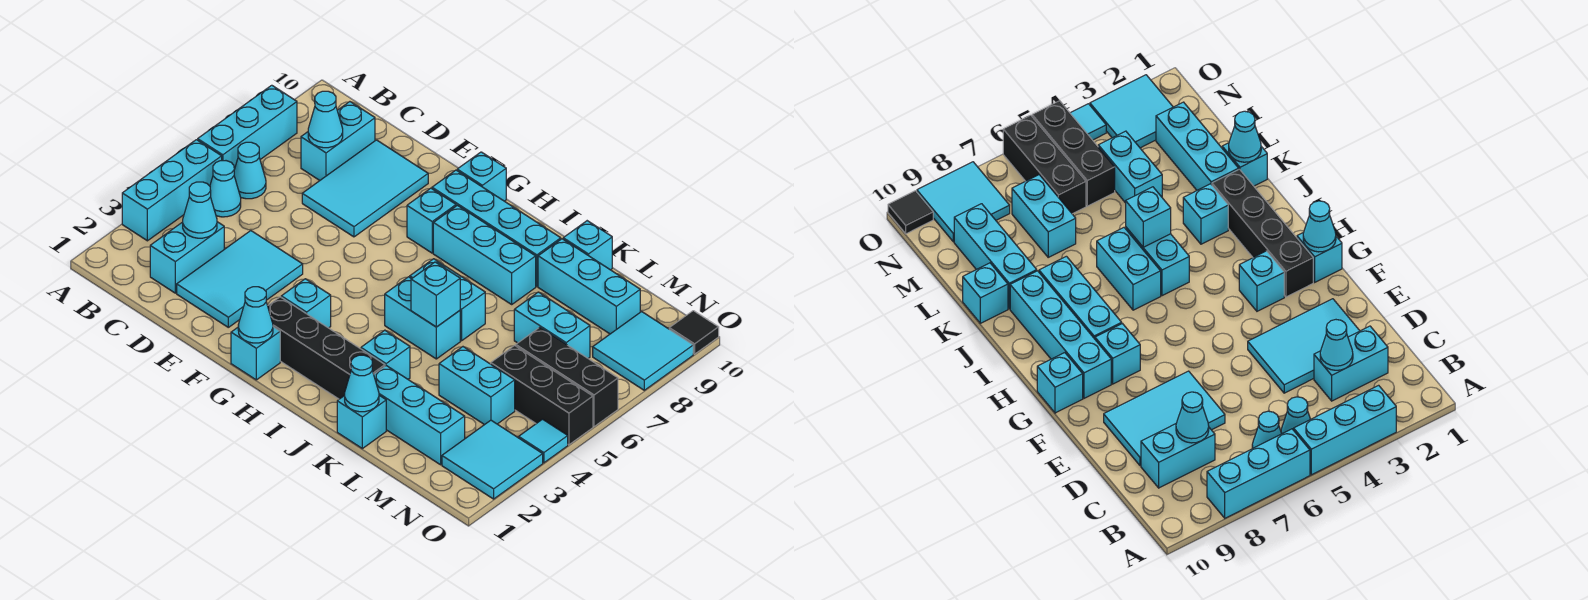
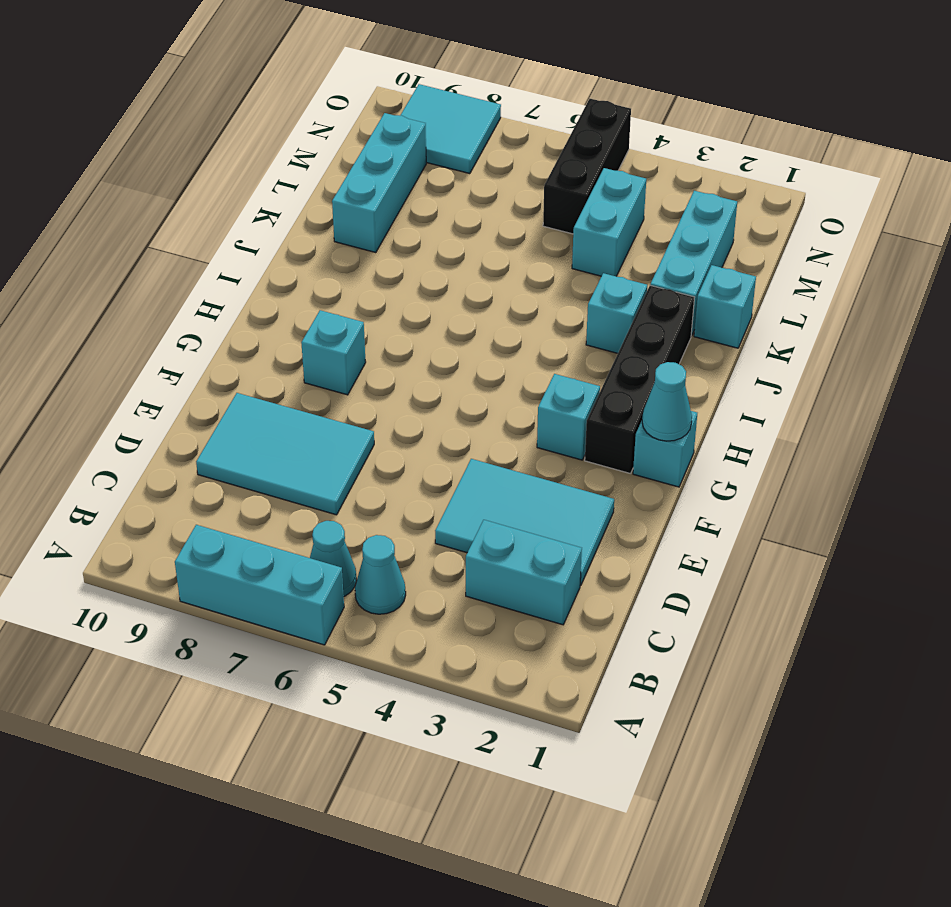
none -> cyan 1x3 brick [122,140,222,241]
none -> cyan 1x2 brick [301,102,375,180]
none -> cyan 1x4 brick [432,170,561,286]
none -> cyan 1x1 brick [457,152,506,201]

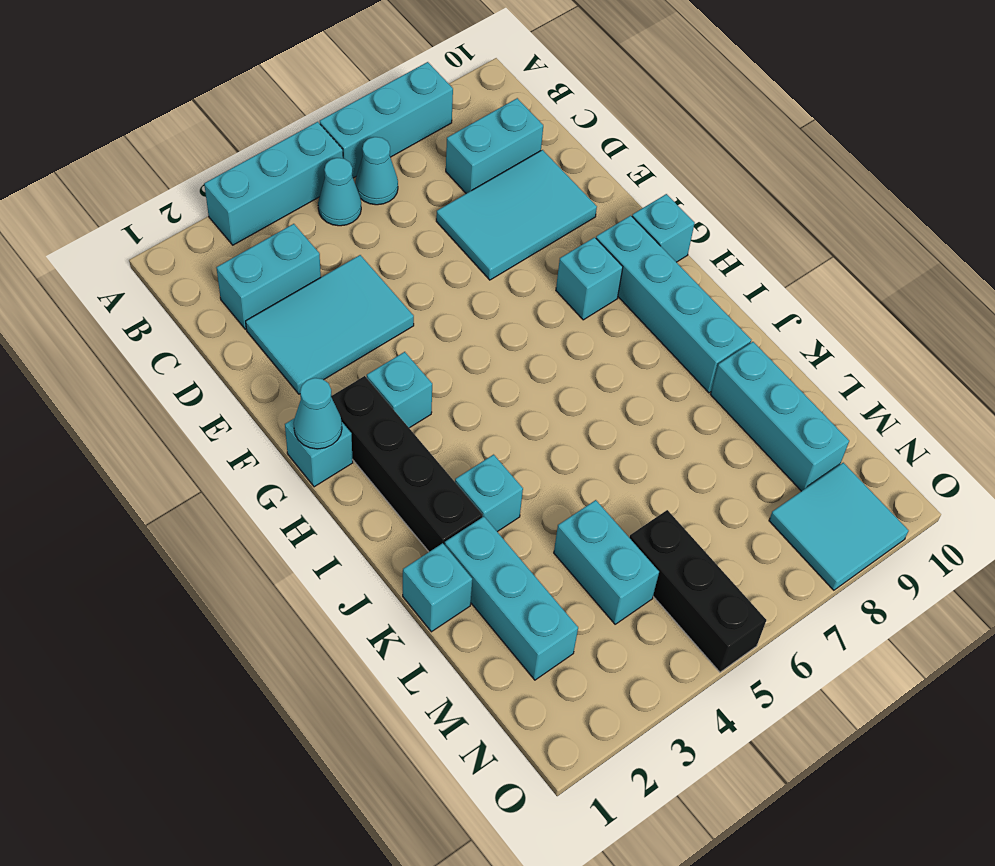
none -> cyan 1x3 brick [433,205,536,304]
none -> cyan 1x2 brick [385,277,460,359]
none -> cyan 1x2 brick [410,259,485,341]
none -> cyan 1x1 brick [563,221,612,270]

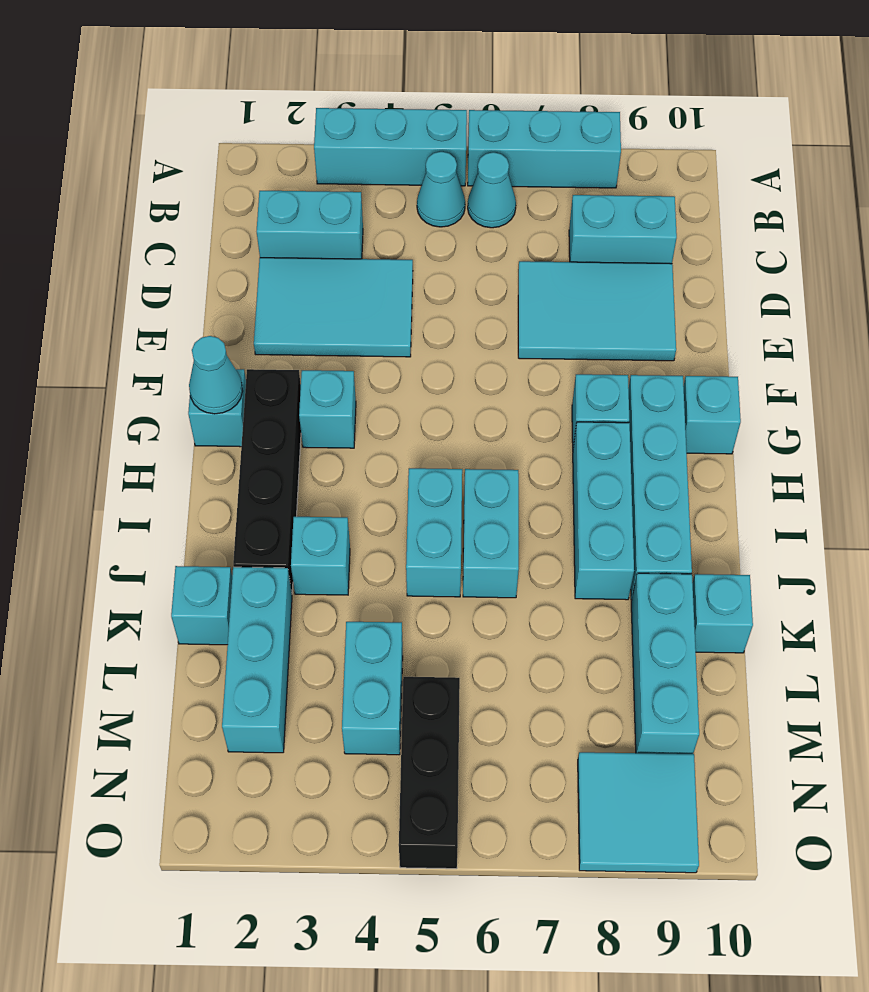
none -> cyan 1x2 brick [514,292,590,358]
none -> black 1x3 brick [516,327,618,427]
none -> cyan 2x2 tile [442,420,543,499]
none -> cyan 1x1 tile [519,419,568,463]

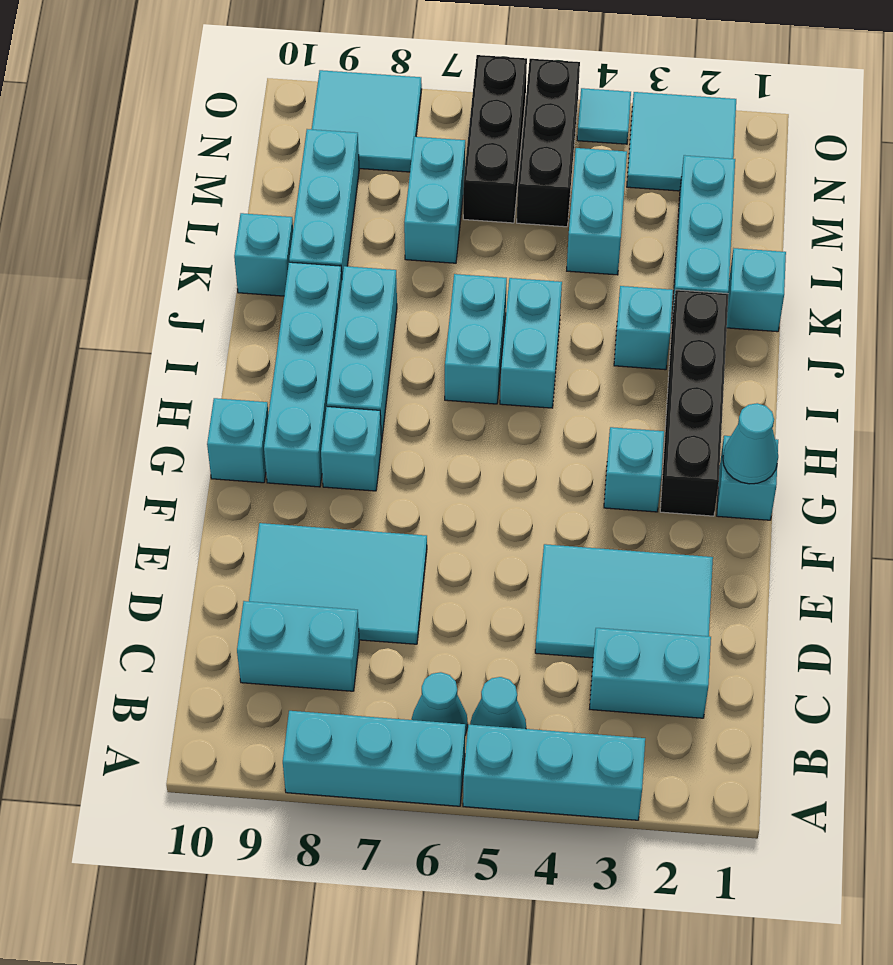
none -> black 1x1 tile [669,311,719,354]
none -> cyan 1x1 cone [183,182,217,238]
none -> cyan 1x1 cone [308,91,343,148]
none -> cyan 1x1 brick [411,262,460,327]

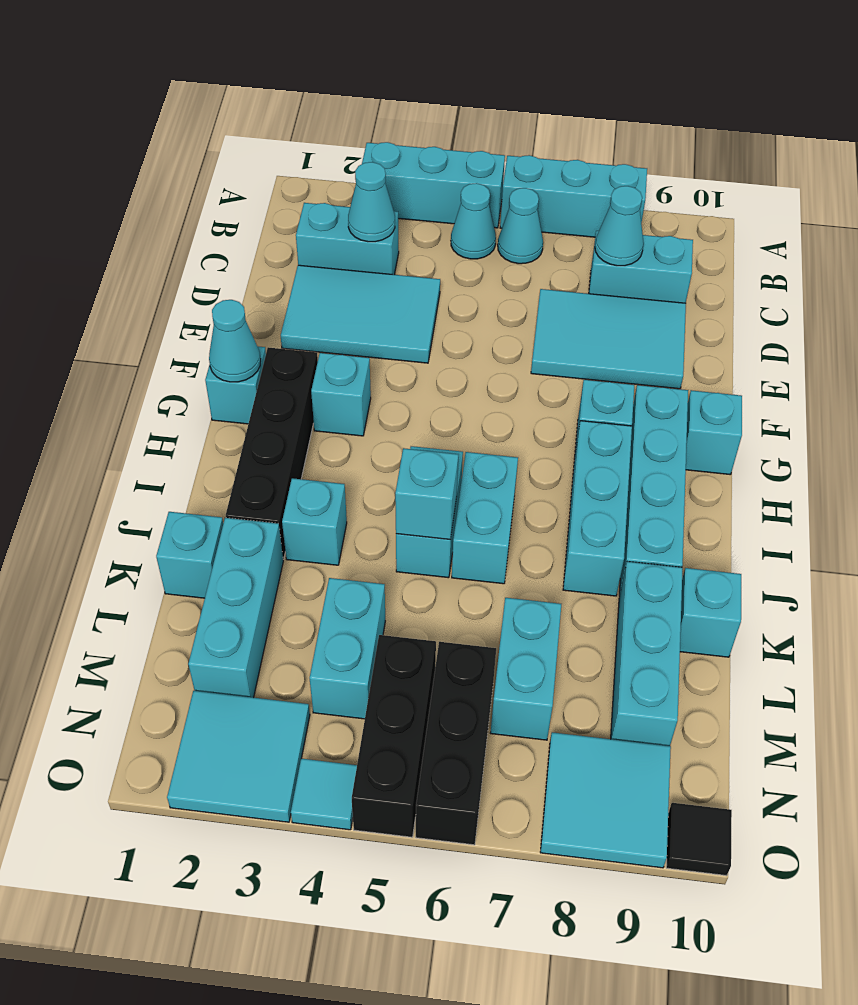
none -> cyan 1x1 cone [345,355,379,412]

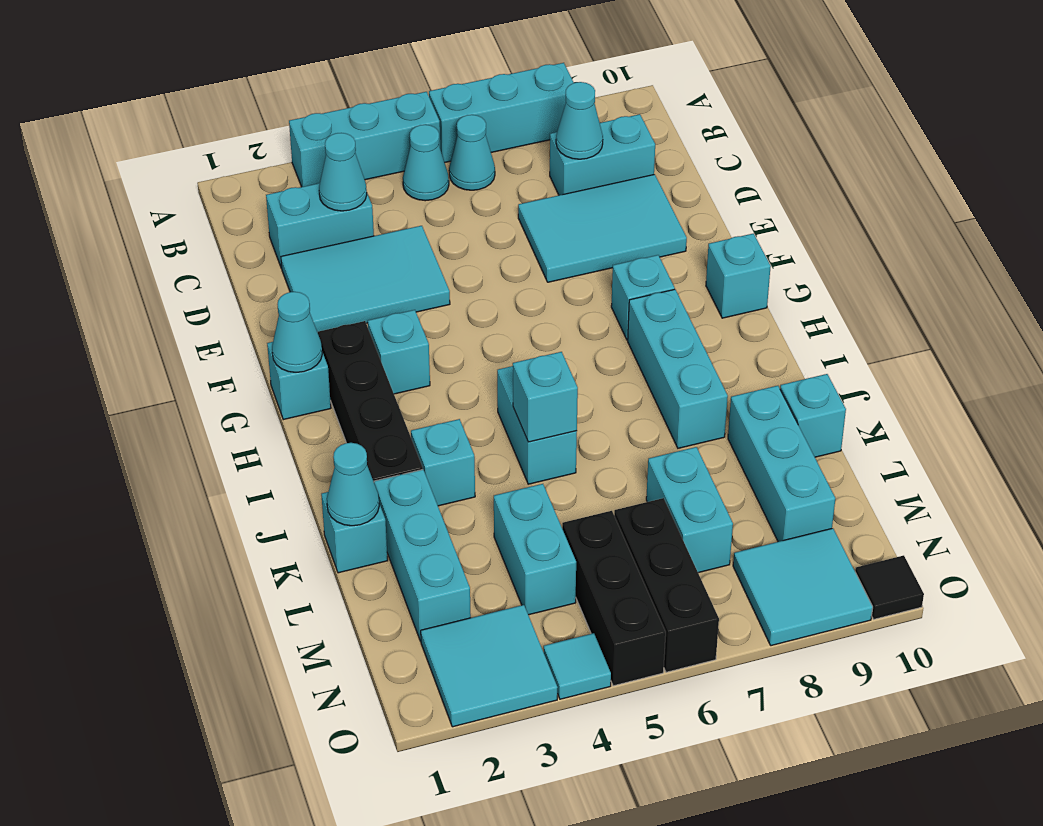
none -> cyan 1x4 brick [432,170,561,286]
none -> cyan 1x2 brick [410,259,485,341]

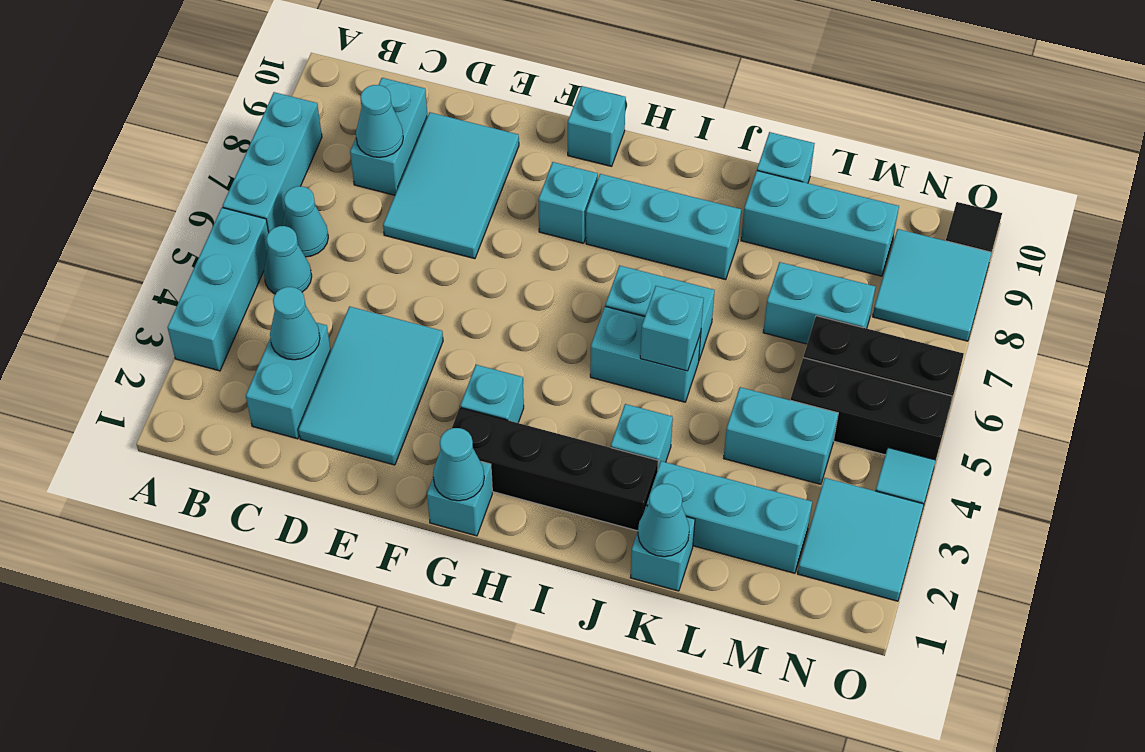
none -> cyan 1x4 brick [432,170,561,286]

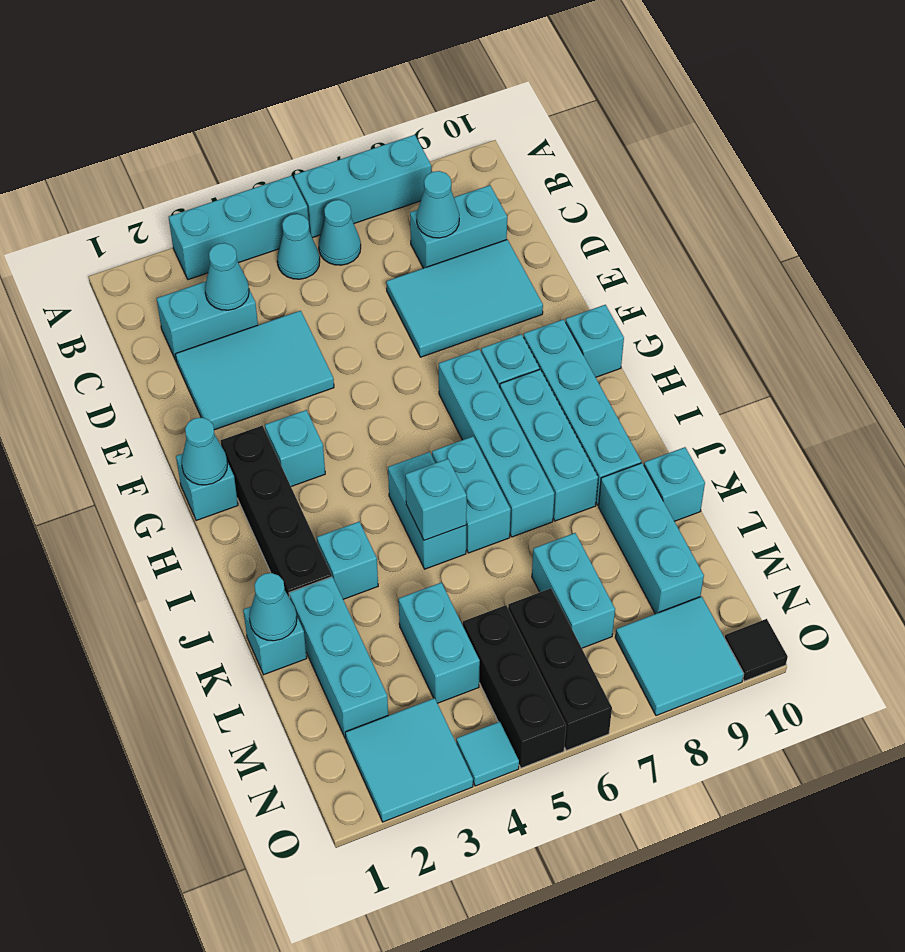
cyan 1x4 brick [439,349,554,537] -> none

